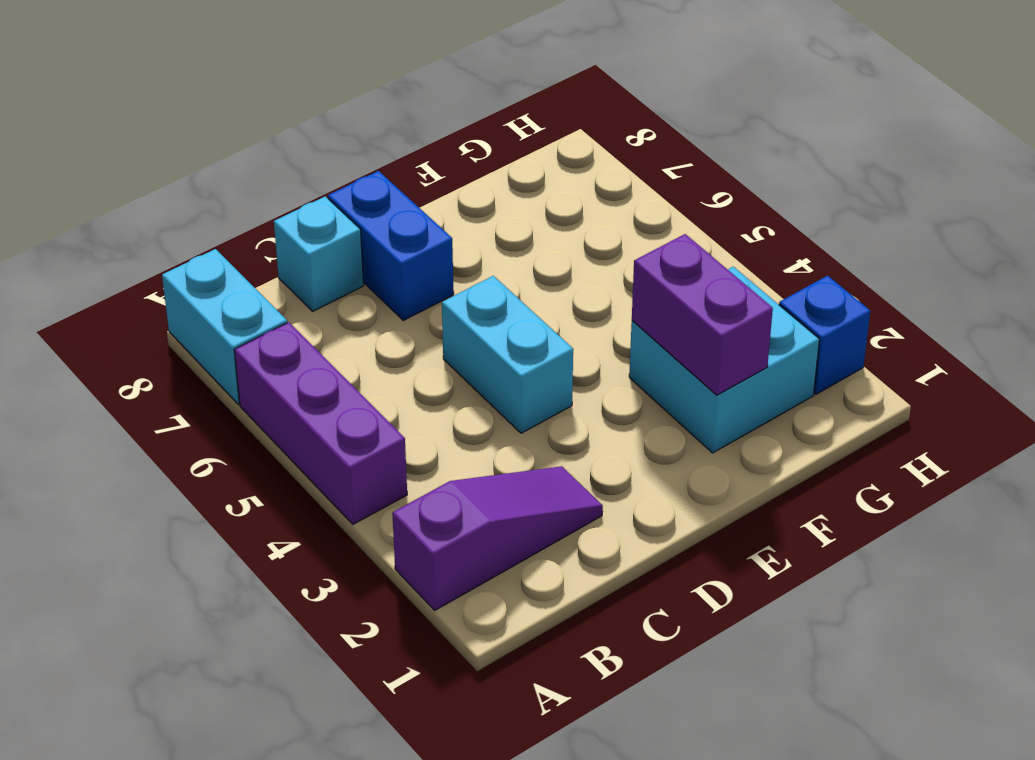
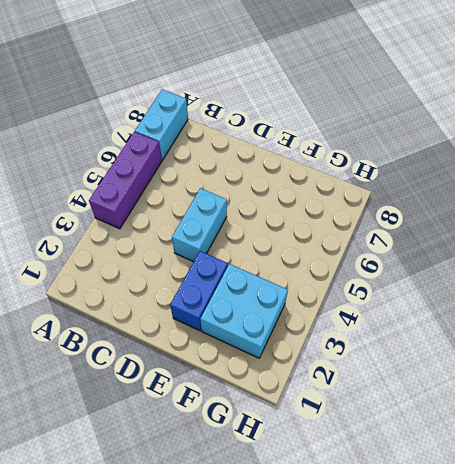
blue 1x2 brick [170,251,228,331] -> blue 1x2 brick moved to [328,171,454,320]
none -> purple 1x3 slope [392,466,603,610]
none -> cyan 1x1 brick [274,196,364,311]

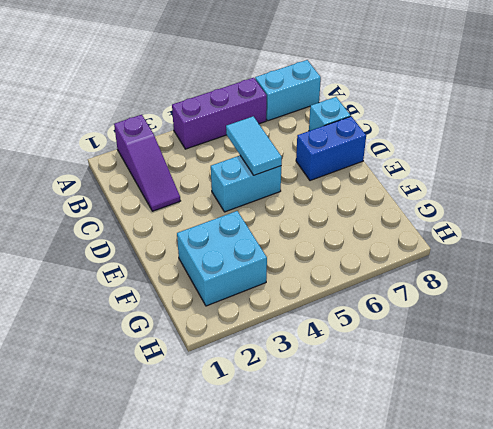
cyan 1x2 tile [226,116,282,175] -> none
none -> blue 1x1 brick [779,276,870,394]
none -> purple 1x2 brick [632,234,773,395]

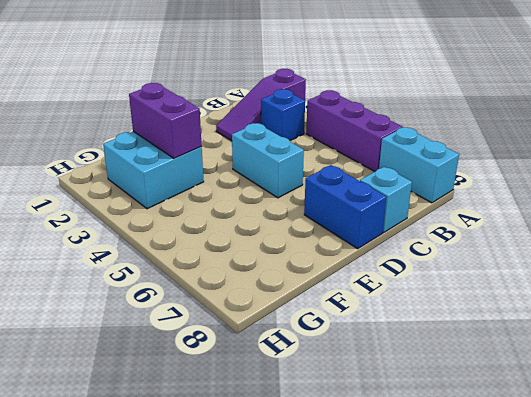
blue 1x1 brick [261,89,305,141] -> blue 1x1 brick moved to [779,276,870,394]

